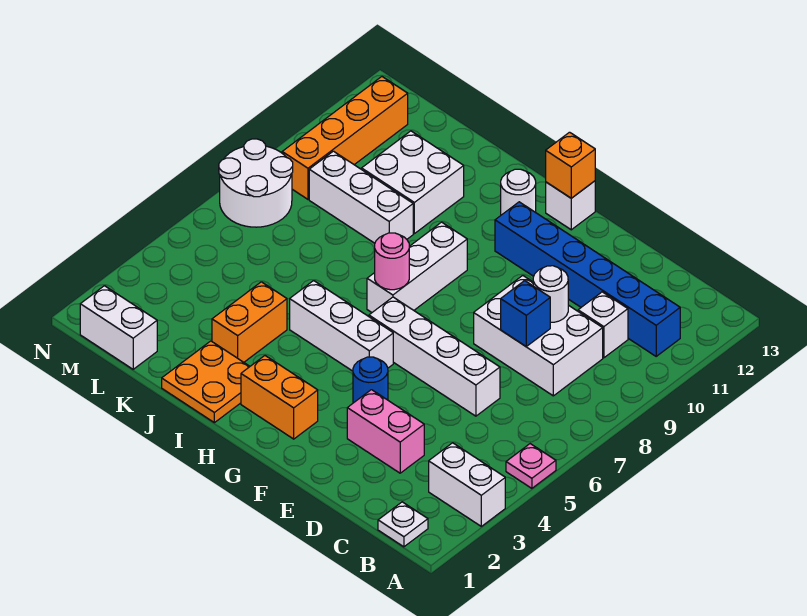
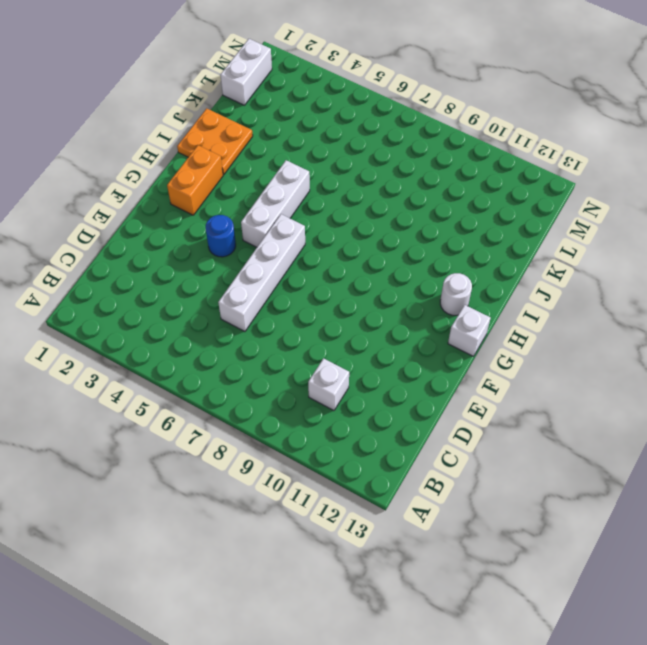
none -> white 1x2 brick [429,443,505,526]
none -> pink 1x1 plate [506,444,556,488]
none -> white 1x1 plate [378,502,428,547]

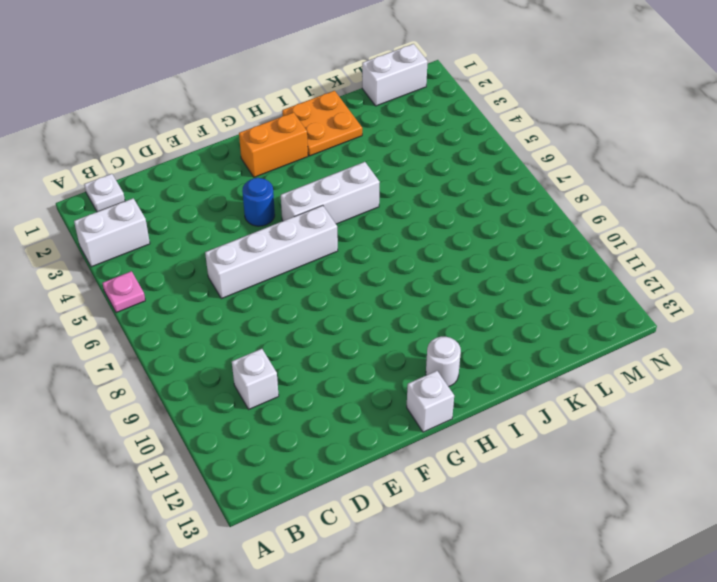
none -> blue 1x6 brick [495,202,680,356]
none -> white 2x3 brick [474,276,603,396]
none -> pink 1x2 brick [347,390,424,473]

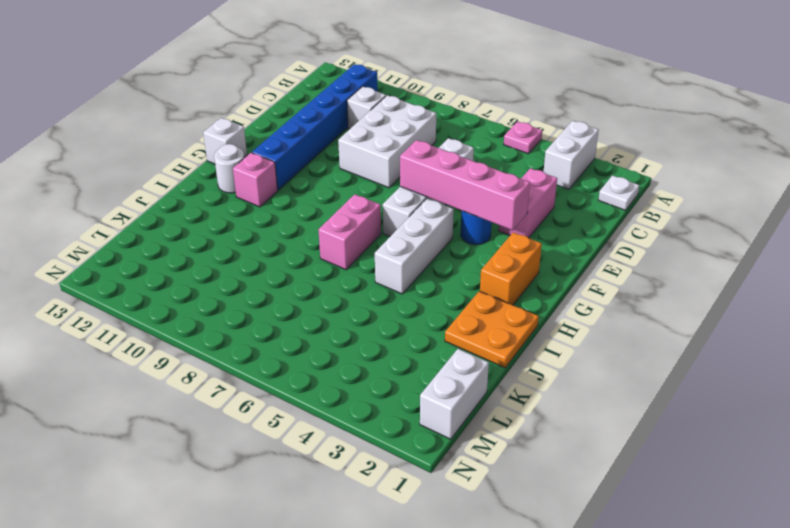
pink 1x4 brick [400,140,530,230] -> none
pink 1x2 brick [318,194,381,270] -> white 1x3 brick [367,222,467,312]
pink 1x1 brick [233,153,278,207] -> none
none -> orange 1x2 brick [212,282,287,362]
none -> white 1x3 brick [309,151,413,243]
none -> white 2x2 brick [362,131,464,234]

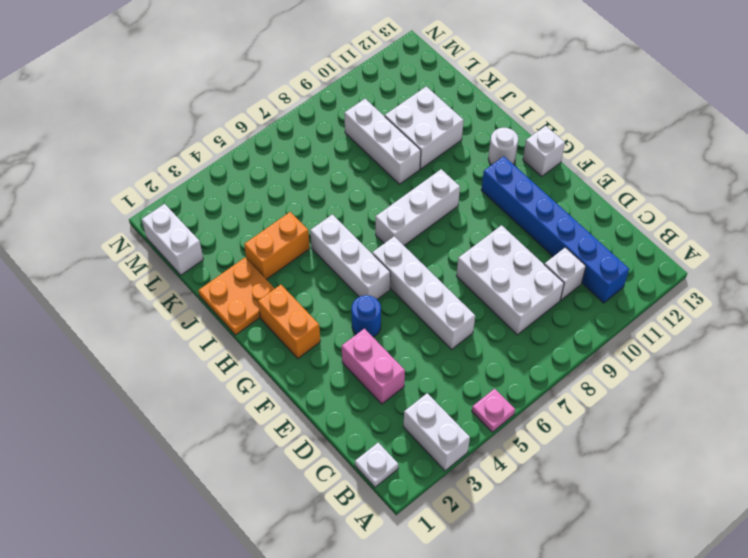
none -> white 2x2 round brick [219,139,293,227]
none -> orange 1x4 brick [282,77,408,199]
none -> blue 1x1 brick [501,281,550,346]

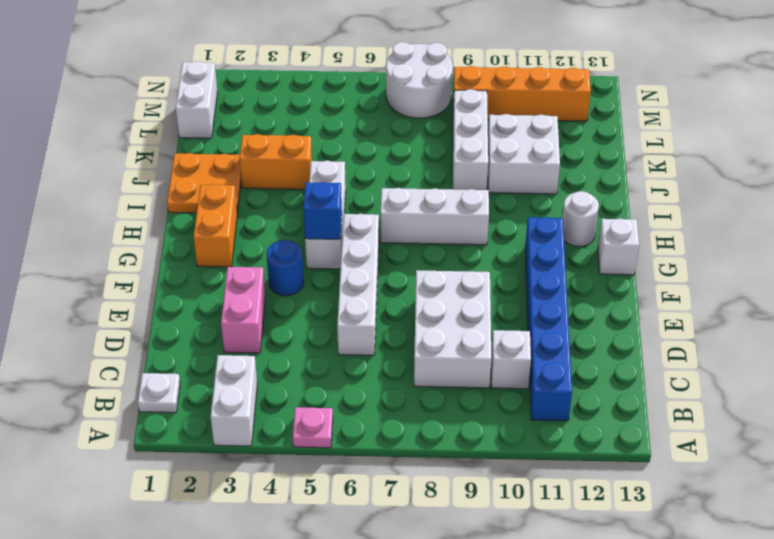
blue 1x1 brick [303,182,342,239] -> blue 1x1 brick moved to [501,281,550,346]
none -> white 1x1 round brick [533,266,568,322]
none -> orange 1x1 brick [546,132,595,198]
none -> pink 1x1 round brick [375,233,409,290]

